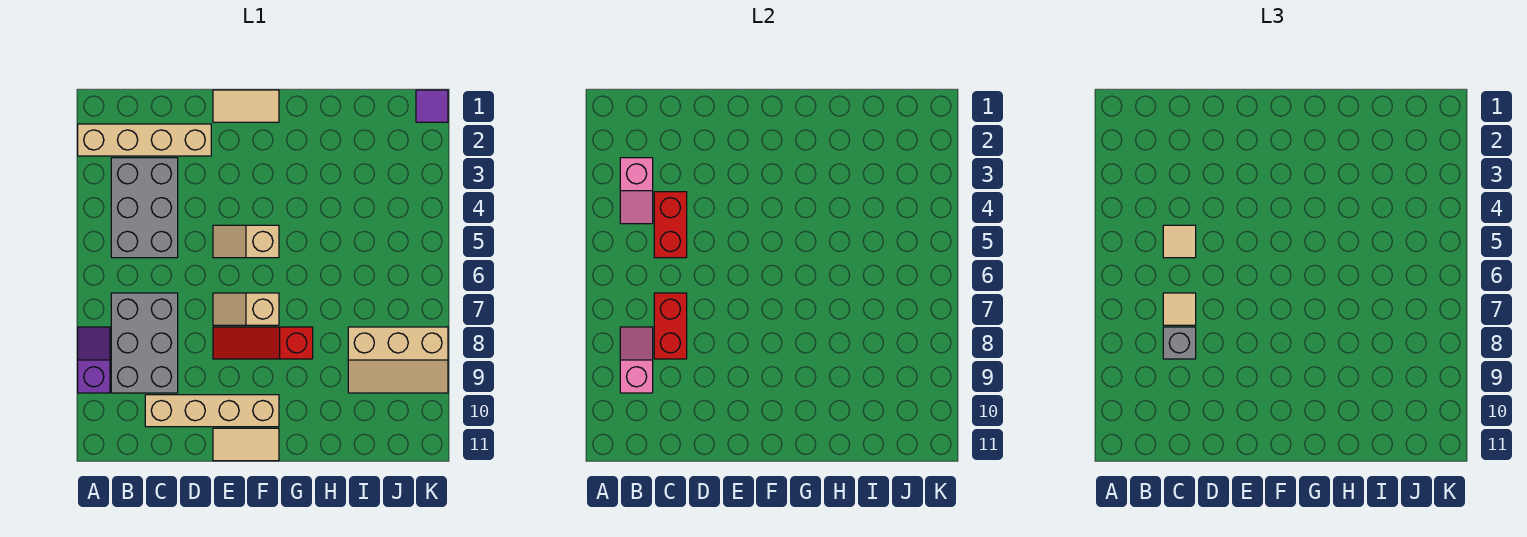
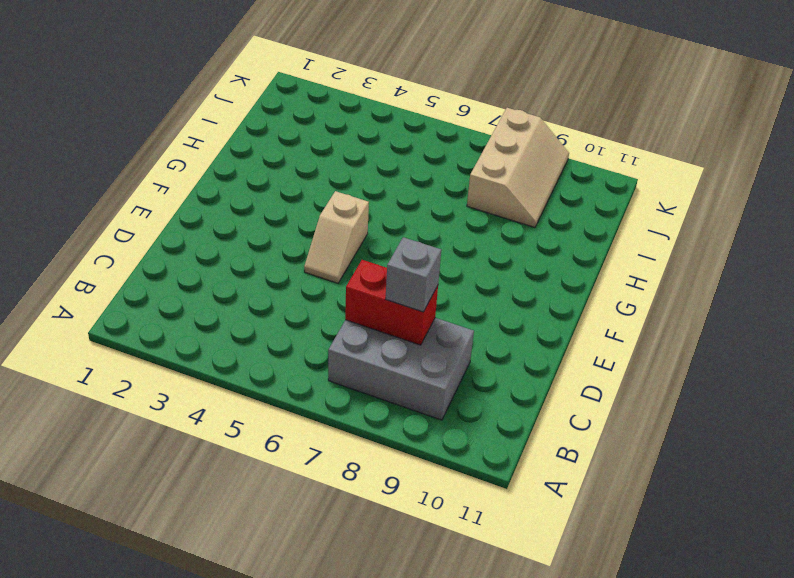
none -> tan 1x4 brick [78,124,211,156]
none -> purple 1x2 slope [78,327,110,393]
none -> grey 2x3 brick [111,158,178,258]

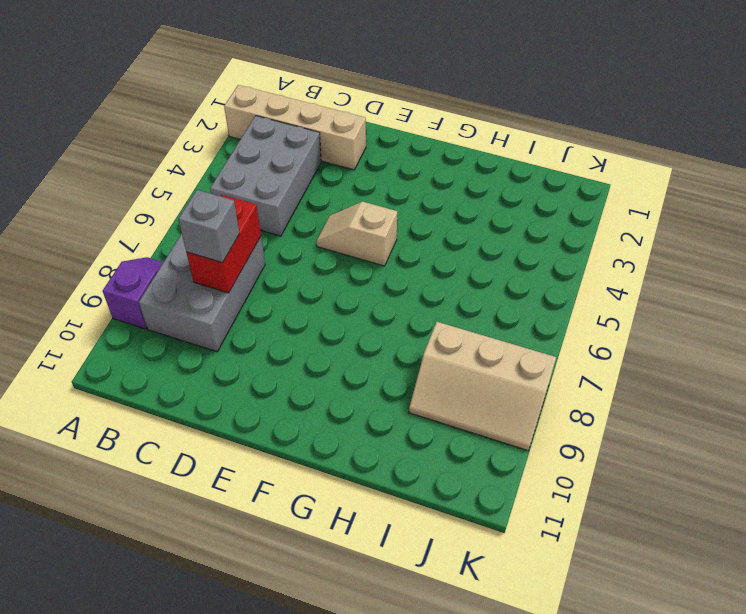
none -> tan 1x4 brick [145,395,279,427]
none -> tan 1x2 tile [213,90,279,122]
none -> tan 1x2 slope [213,293,279,325]

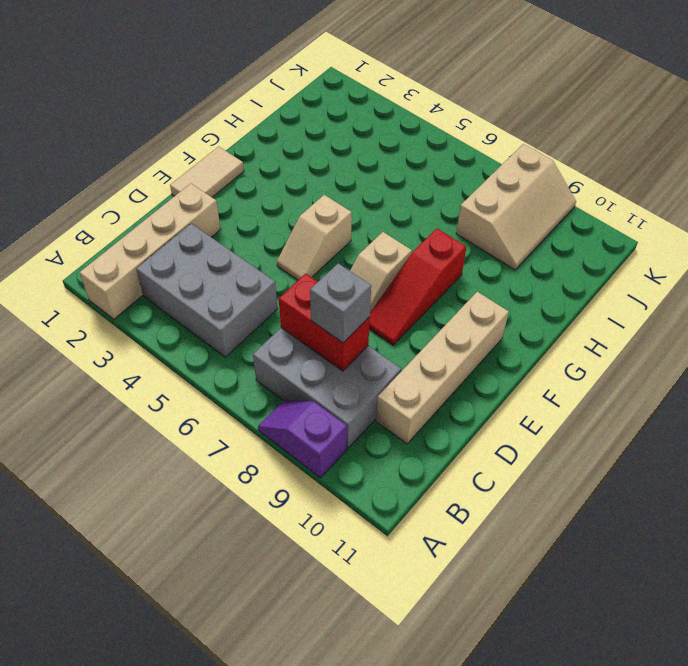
none -> tan 1x2 tile [213,428,279,461]
none -> purple 1x1 tile [416,90,448,122]
none -> pink 1x2 slope [620,158,653,224]

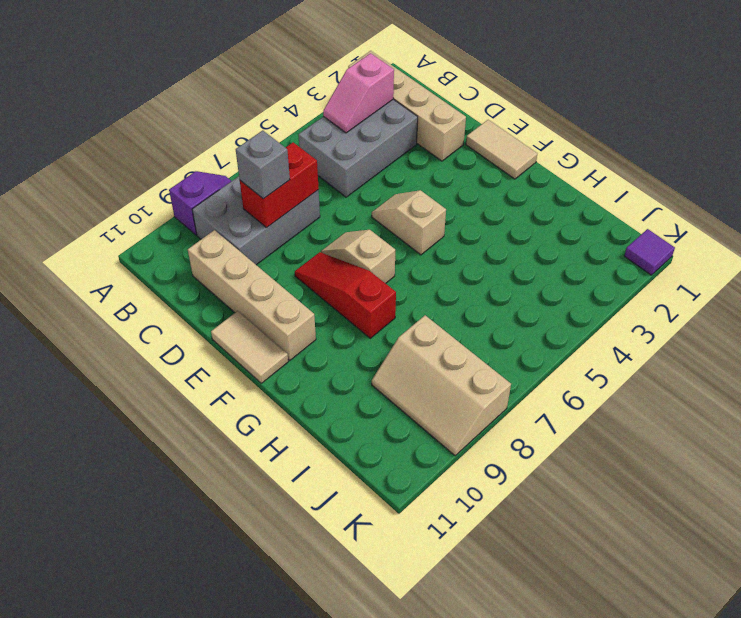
none -> pink 1x2 slope [620,327,653,393]
none -> red 1x2 brick [654,192,687,258]
none -> tan 1x1 tile [1163,225,1196,258]

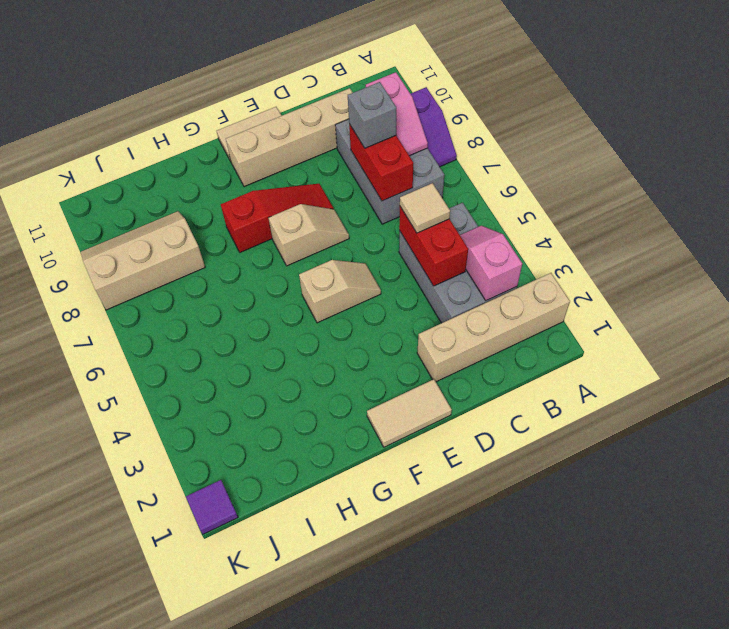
none -> tan 1x1 tile [1163,293,1196,325]

